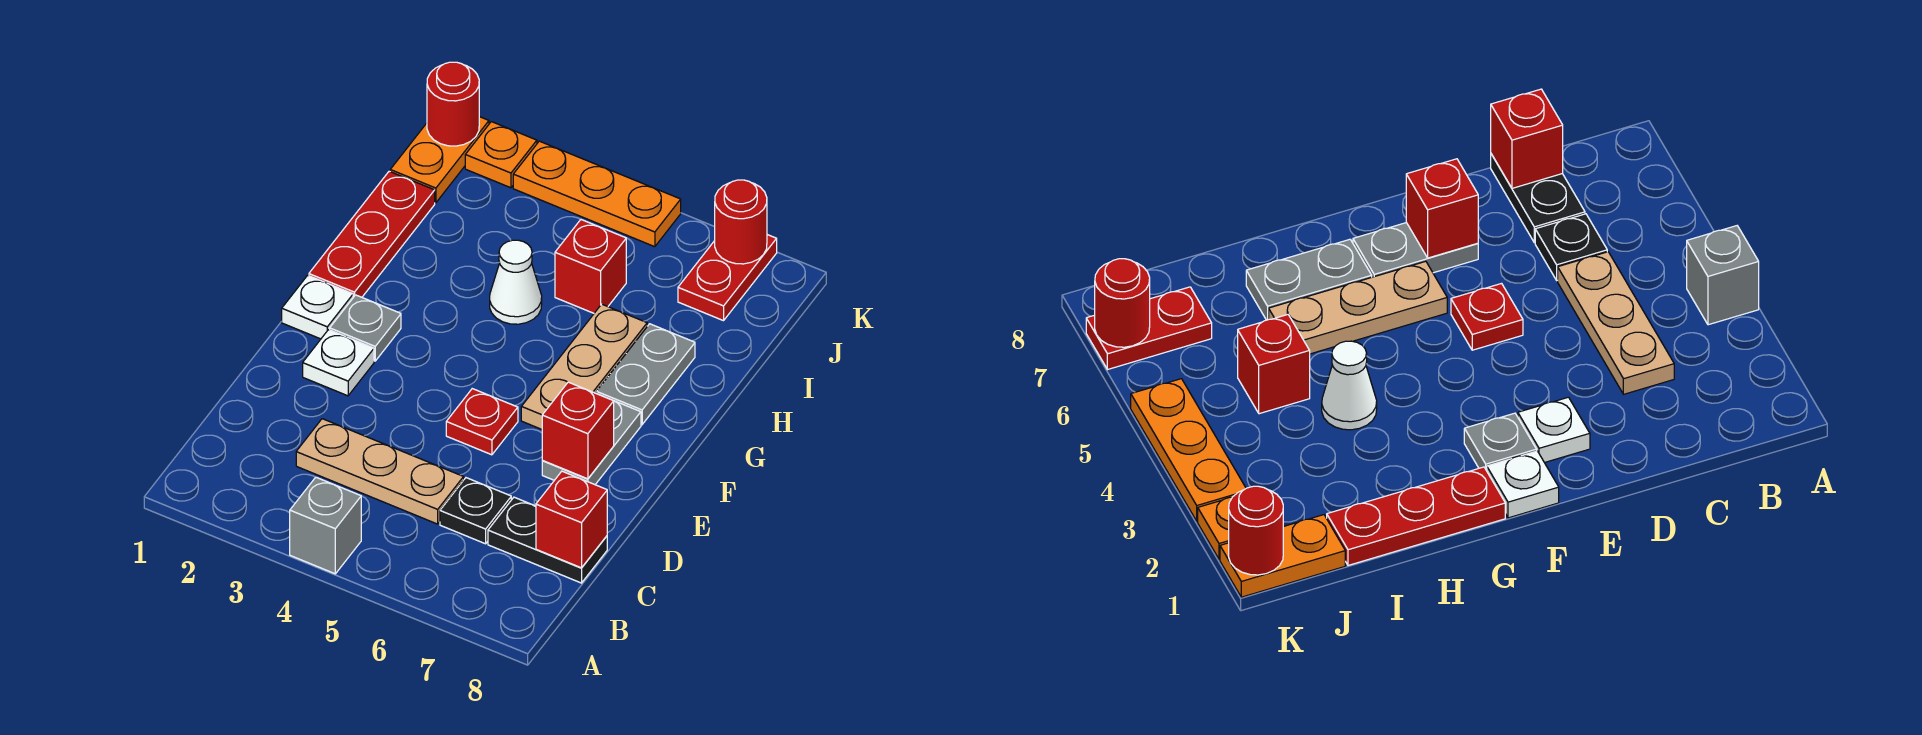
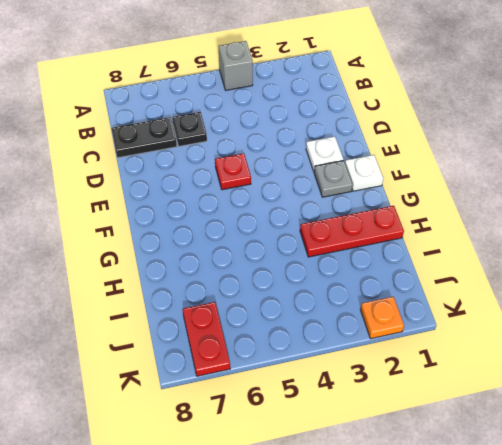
red 1x3 plate [300,206,404,257] -> red 1x3 plate turned to [309,171,435,297]
none -> tan 1x3 plate [296,419,464,524]
none -> grey 1x2 plate [542,401,641,485]
none -> tan 1x3 plate [521,304,647,429]

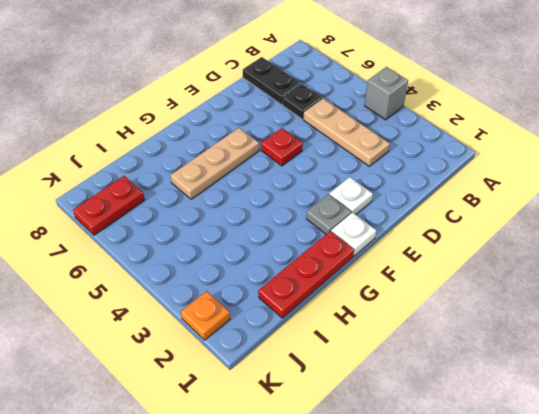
none -> grey 1x2 plate [542,401,641,485]
none -> grey 1x2 plate [597,324,695,425]
none -> white 1x1 cone [490,240,542,324]

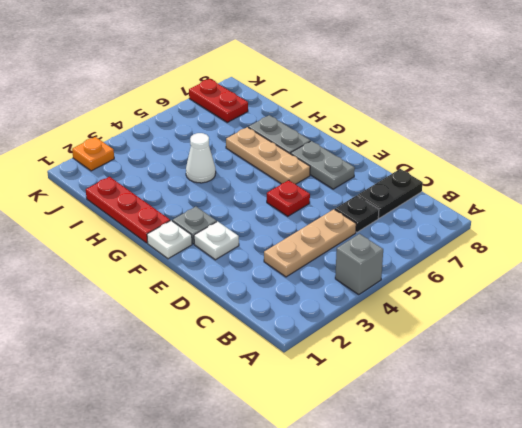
none -> red 1x1 brick [555,220,626,313]
none -> orange 1x2 plate [390,117,489,203]
none -> orange 1x3 plate [513,141,681,247]

